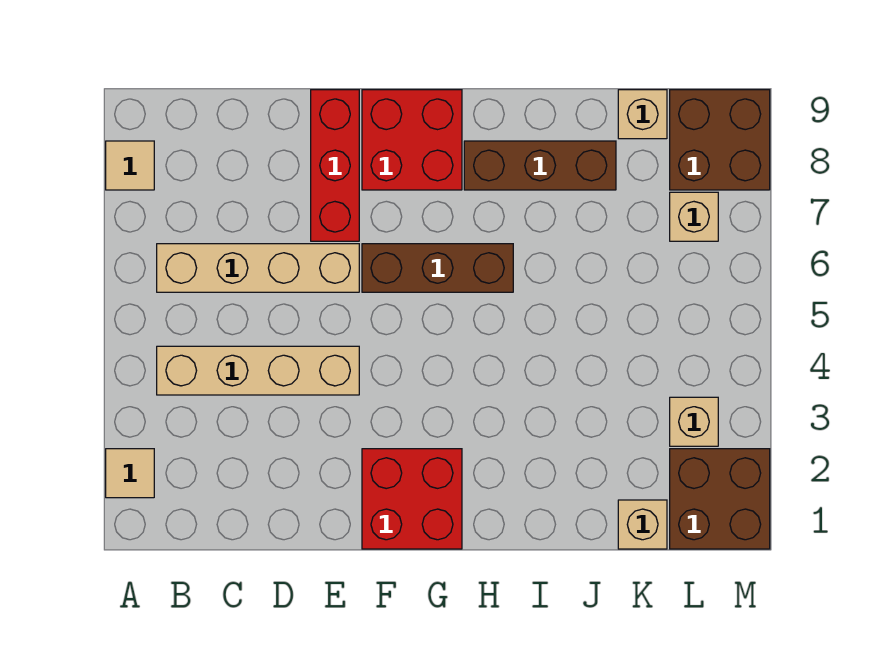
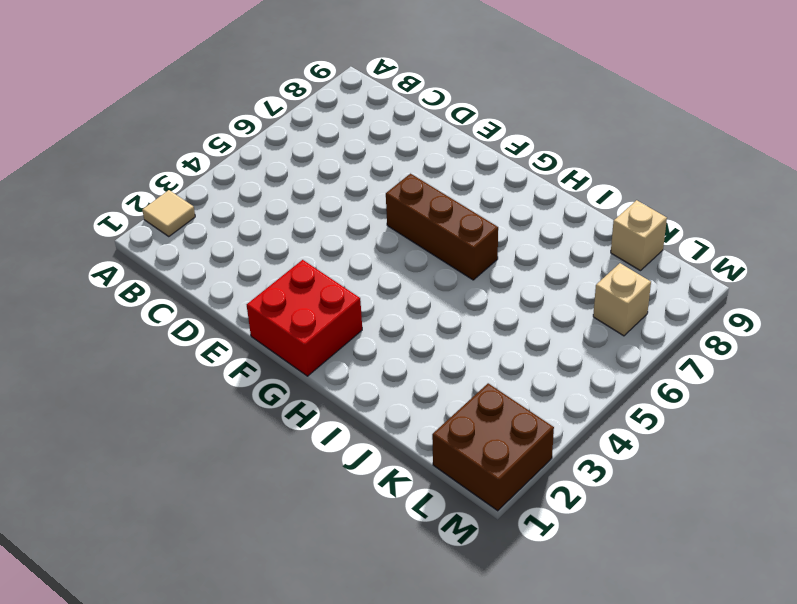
none -> tan 1x1 tile [106,141,154,190]
none -> tan 1x4 brick [157,346,359,395]
none -> tan 1x4 brick [157,244,359,292]

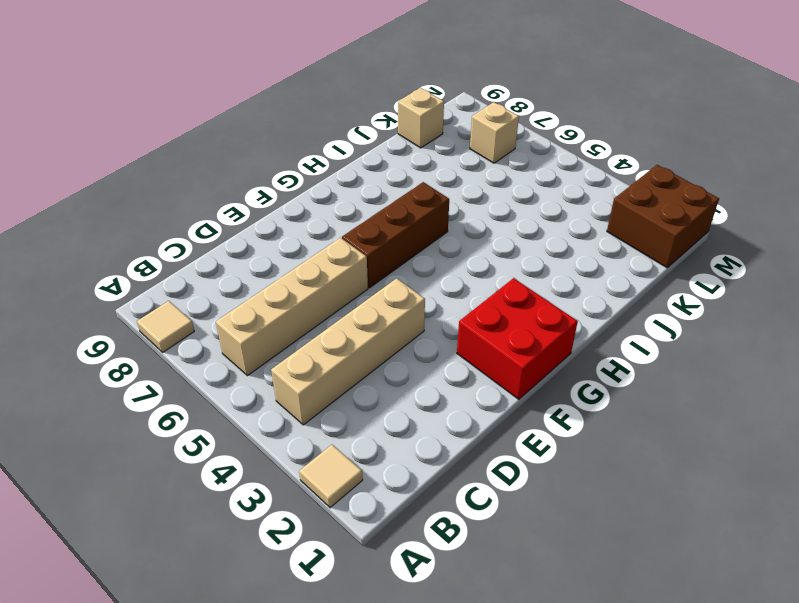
none -> red 1x3 brick [311,90,359,241]
none -> red 2x2 brick [362,90,462,190]
none -> brown 1x3 brick [464,141,616,190]

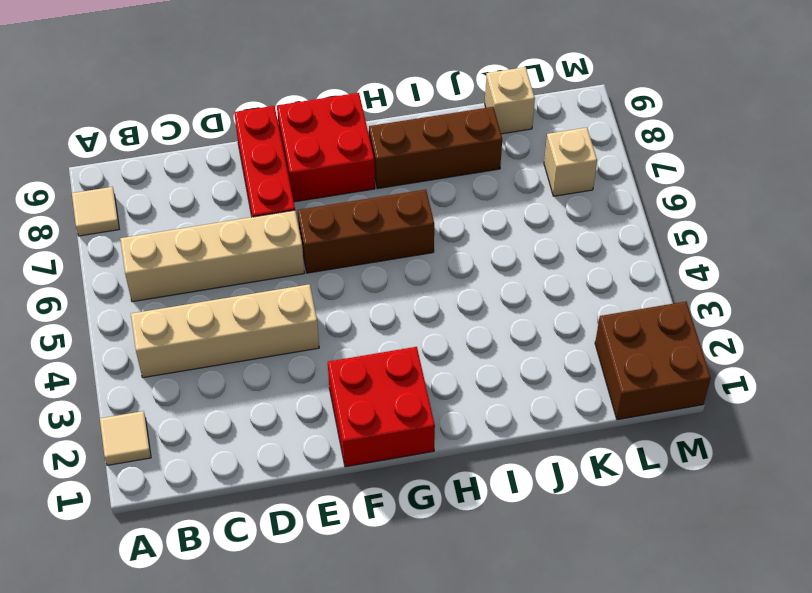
none -> tan 1x1 brick [618,500,667,549]
none -> tan 1x1 brick [670,397,718,446]
none -> brown 2x2 brick [670,90,770,190]

